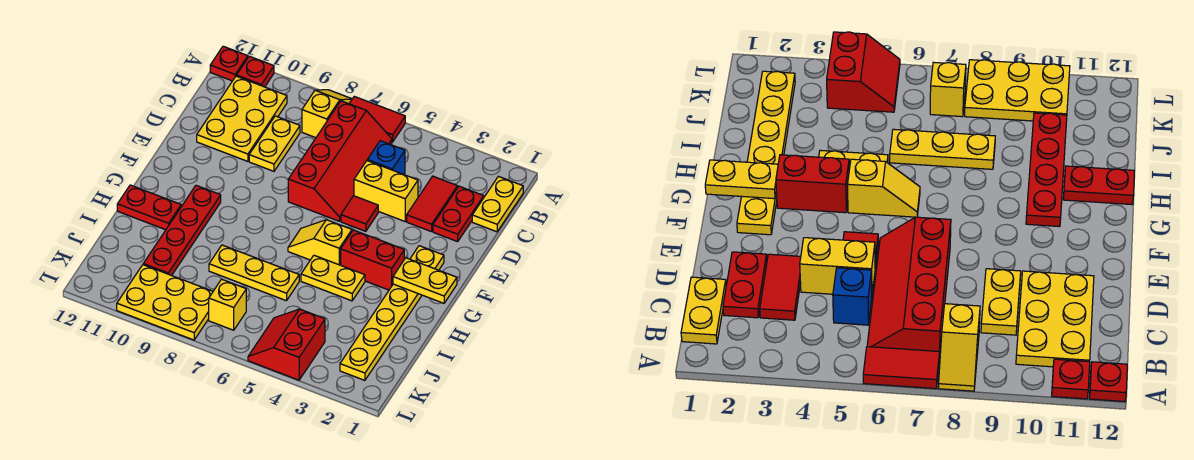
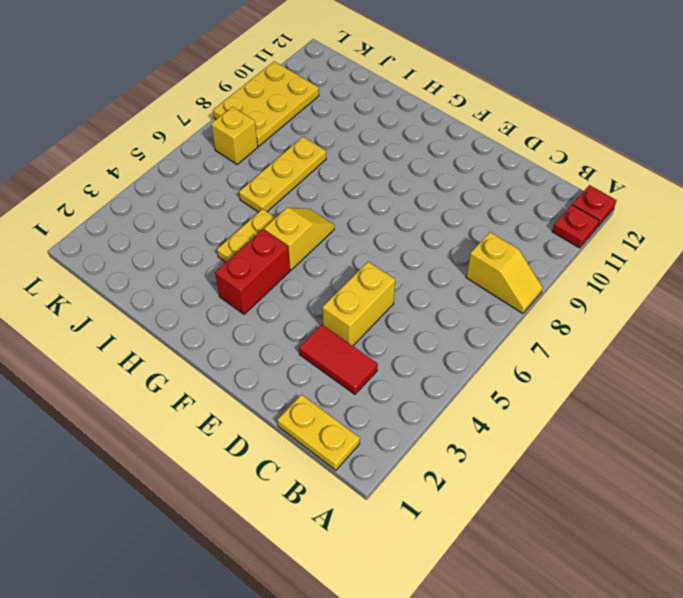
none -> red 1x2 tile [349,96,405,142]
none -> red 2x4 slope [288,101,392,221]
none -> yellow 2x3 plate [197,76,287,161]

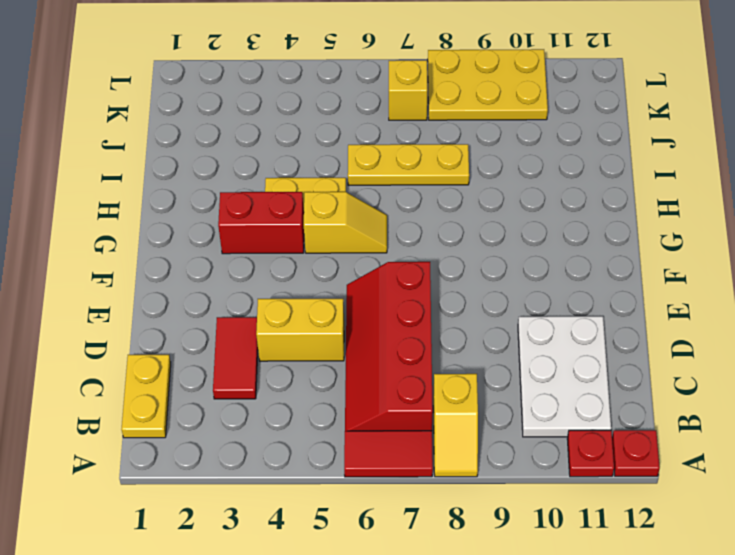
white 2x3 plate [518,316,611,437] -> yellow 2x3 plate [197,76,287,161]
none -> red 1x2 plate [433,186,484,242]
none -> blue 1x1 brick [367,141,405,174]
none -> yellow 1x2 plate [249,116,300,171]

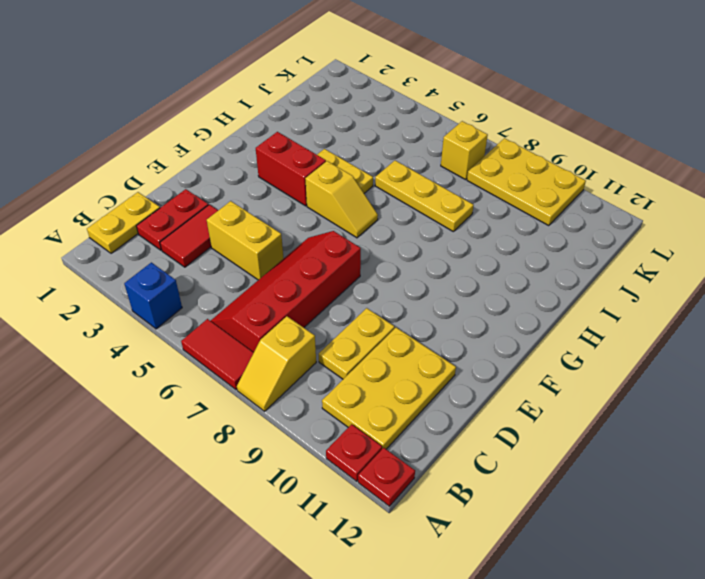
blue 1x1 brick [124,262,182,329] -> blue 1x1 brick moved to [367,141,405,174]
none -> red 1x1 tile [341,196,378,231]
none -> yellow 1x6 plate [340,246,444,380]
none -> red 1x4 plate [143,185,221,276]

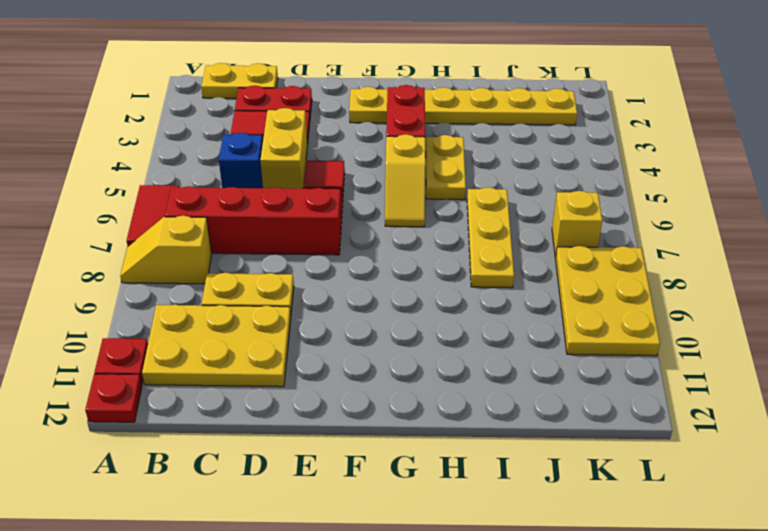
none -> red 1x4 plate [143,185,221,276]
none -> red 1x2 plate [117,185,181,230]
none -> red 2x2 slope [248,309,325,380]

